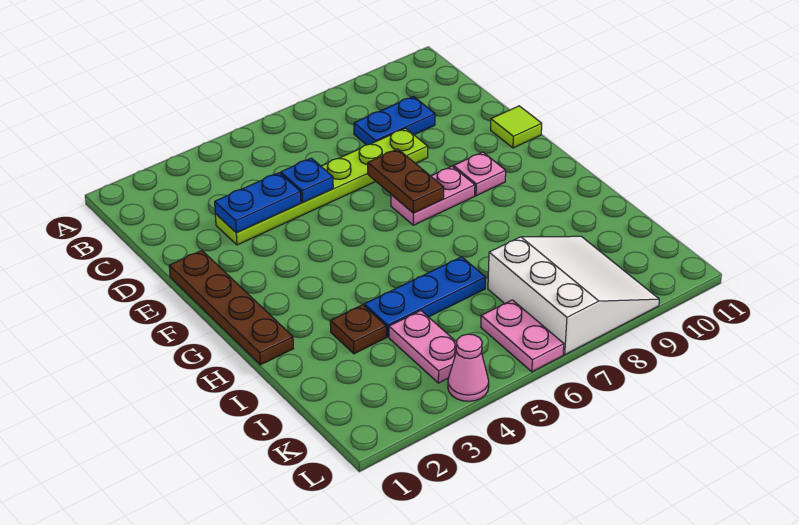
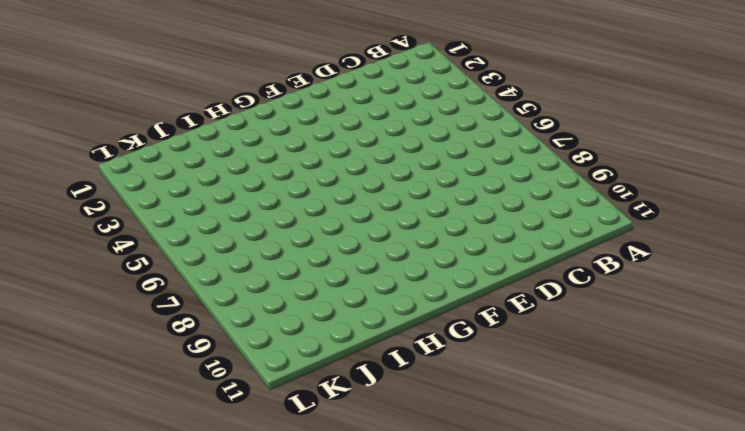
none -> blue 1x2 plate [354,97,435,145]
none -> lime 1x6 plate [215,128,428,245]
none -> brown 1x4 plate [169,251,293,365]

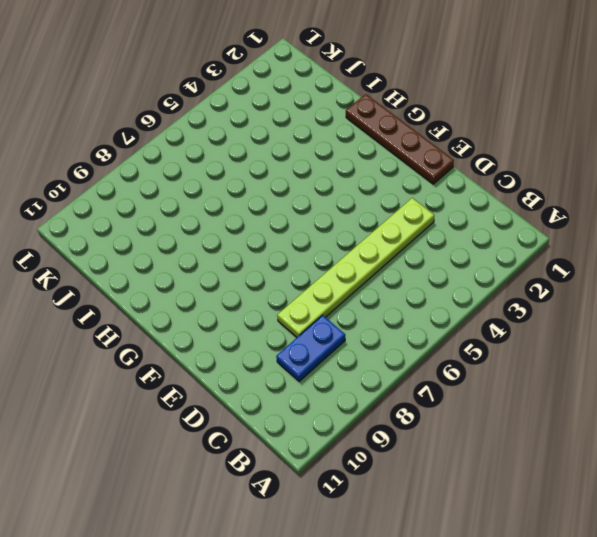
none -> lime 1x1 tile [491,106,542,148]
none -> pink 1x2 plate [391,166,475,225]
none -> pink 1x1 plate [454,152,506,196]

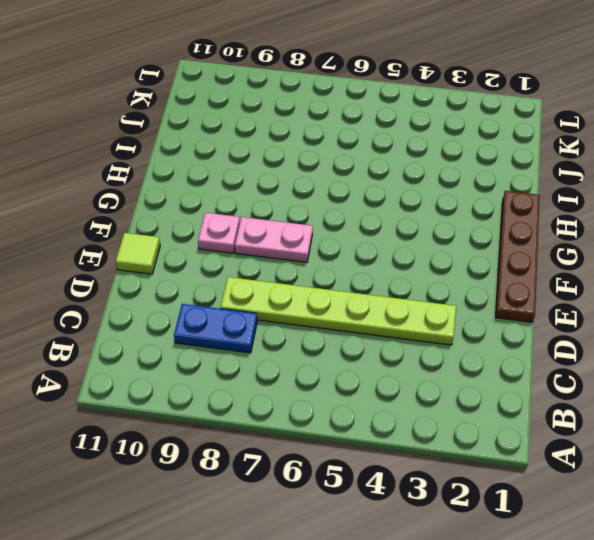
none -> brown 1x1 plate [330,305,386,354]
none -> blue 1x3 plate [364,257,486,337]
none -> pink 1x2 plate [389,311,457,383]

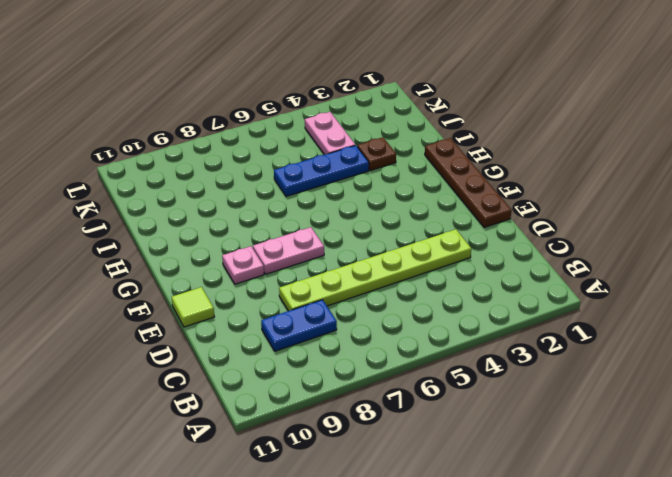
none -> white 3x3 slope [488,236,659,355]
none -> pink 1x2 plate [481,300,564,372]
none -> pink 1x1 cone [448,334,489,401]

